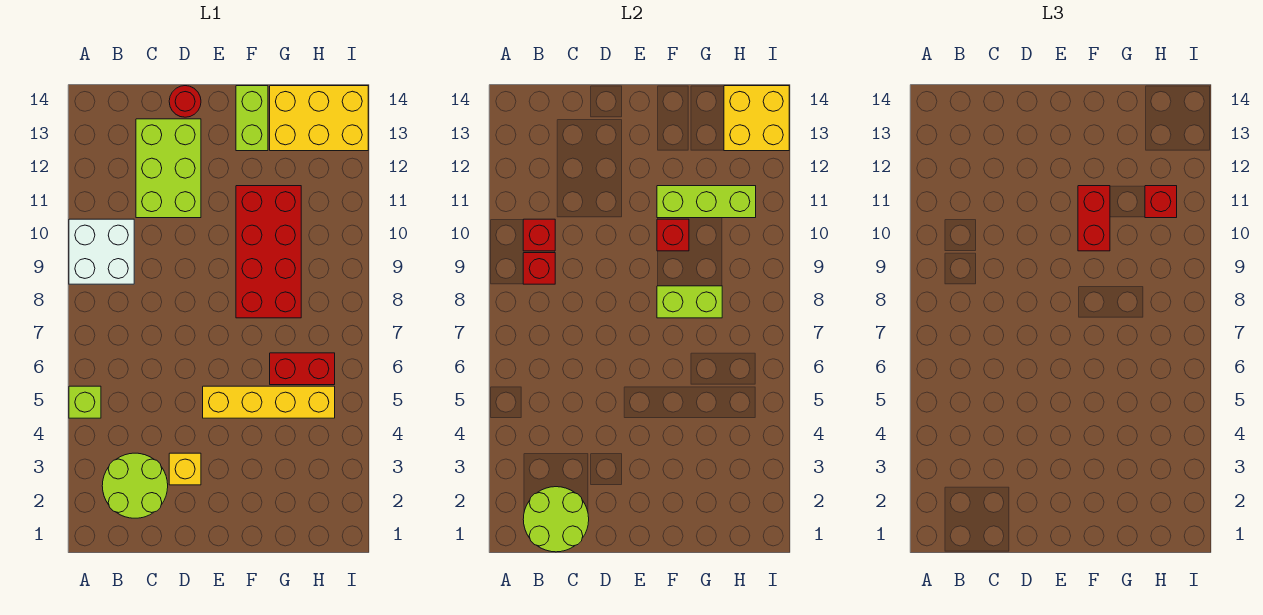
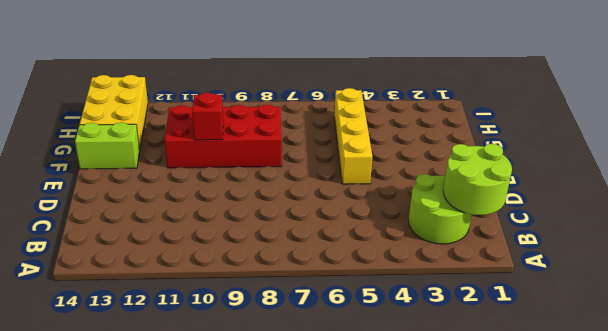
none -> lime 1x1 brick [69,386,101,418]
none -> white 2x2 brick [69,219,134,284]
none -> lime 2x3 brick [136,119,201,218]

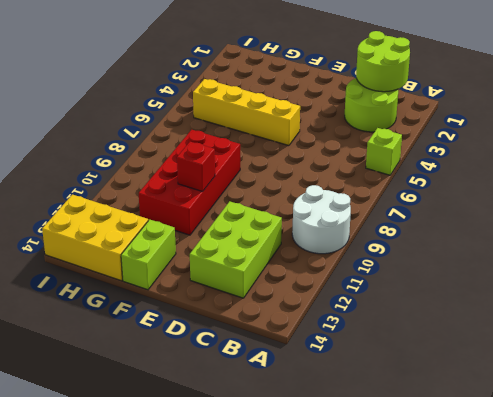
white 2x2 round brick [292,185,351,254] -> white 2x2 brick [69,219,134,284]
none -> yellow 1x1 brick [169,453,201,485]
none -> red 1x1 round brick [169,86,201,117]
none -> red 1x2 brick [270,353,335,385]

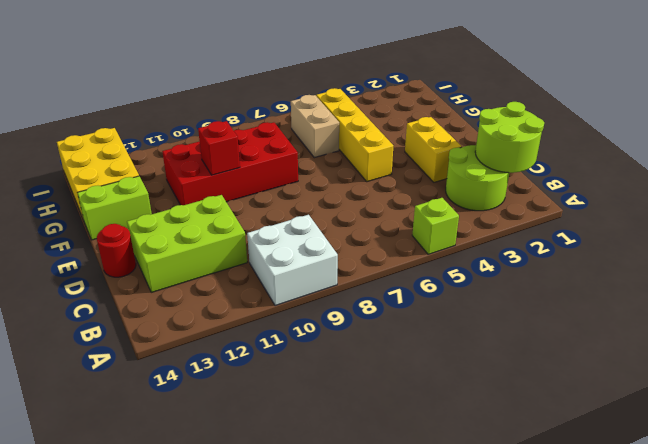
yellow 1x2 brick [405,117,462,182] -> yellow 1x1 brick [169,453,201,485]
tan 1x2 brick [291,95,339,158] -> red 1x2 brick [270,353,335,385]
none -> red 1x1 brick [523,253,555,284]
none -> red 1x1 brick [523,219,555,251]
none -> lime 1x2 brick [657,286,722,318]

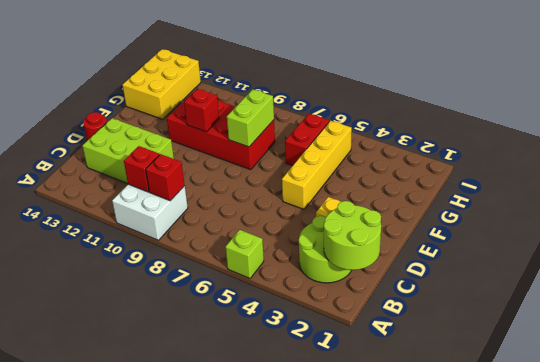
none -> lime 1x2 brick [236,86,268,151]
none -> lime 1x3 brick [657,186,756,218]
none -> yellow 2x2 brick [724,86,789,151]

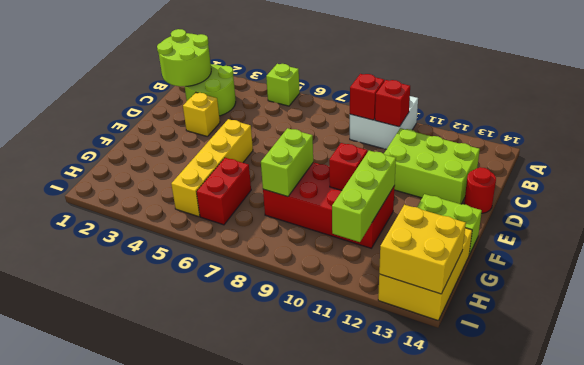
none -> red 1x2 brick [1078,186,1110,251]
none -> red 1x1 brick [1145,186,1177,218]

